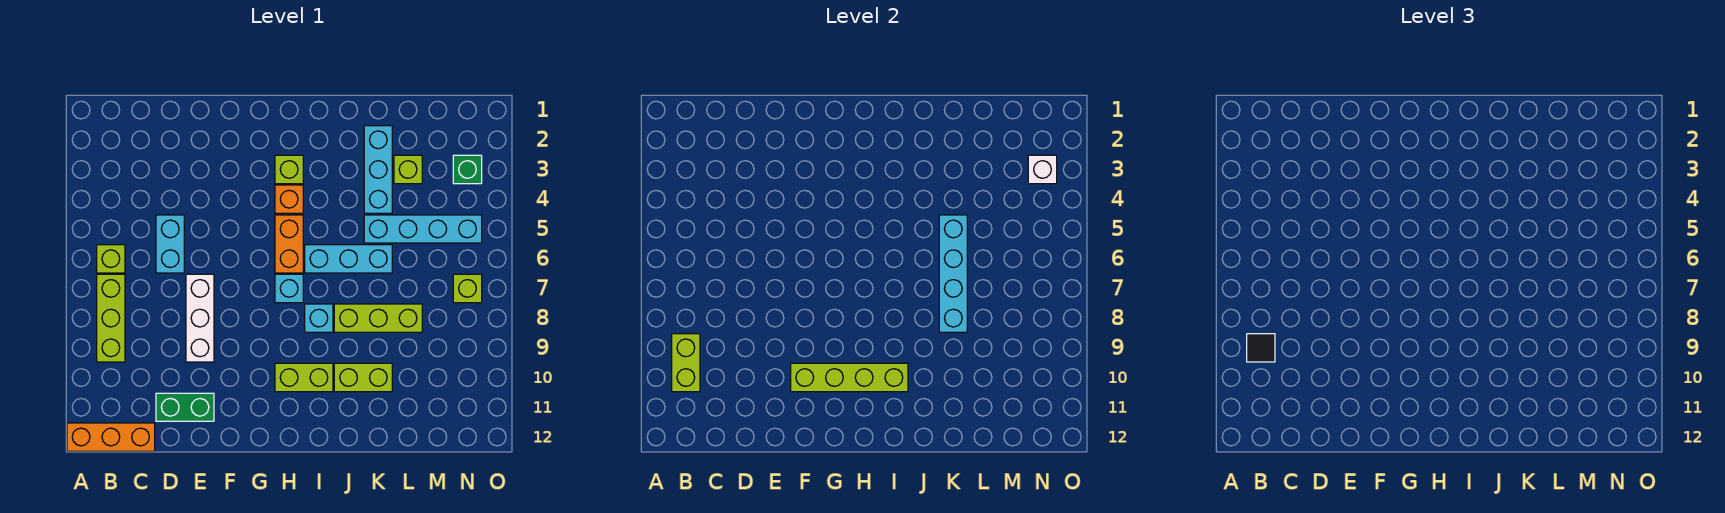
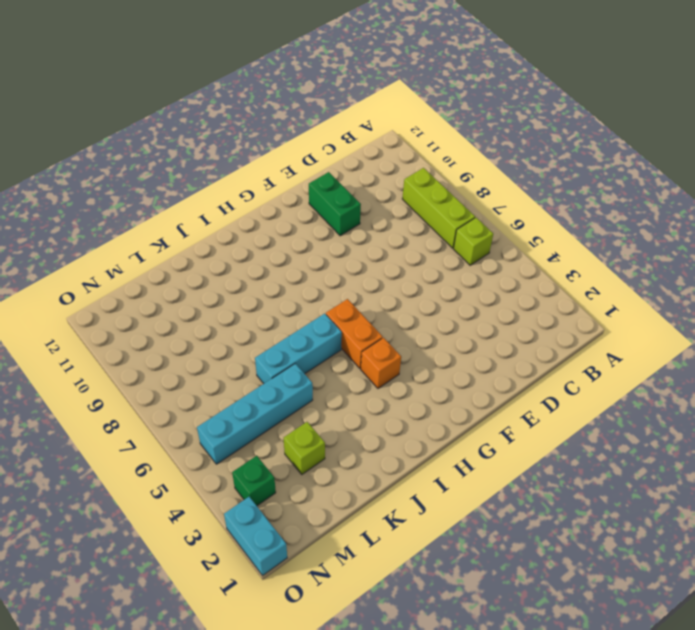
green 1x2 brick [309,172,361,236] -> green 1x2 brick turned to [156,393,214,421]
cyan 1x2 brick [224,497,287,576] -> cyan 1x2 brick moved to [156,215,184,273]
none -> orange 1x3 brick [67,423,155,451]
none -> white 1x3 brick [186,274,214,362]
none -> lime 1x1 brick [275,155,303,184]

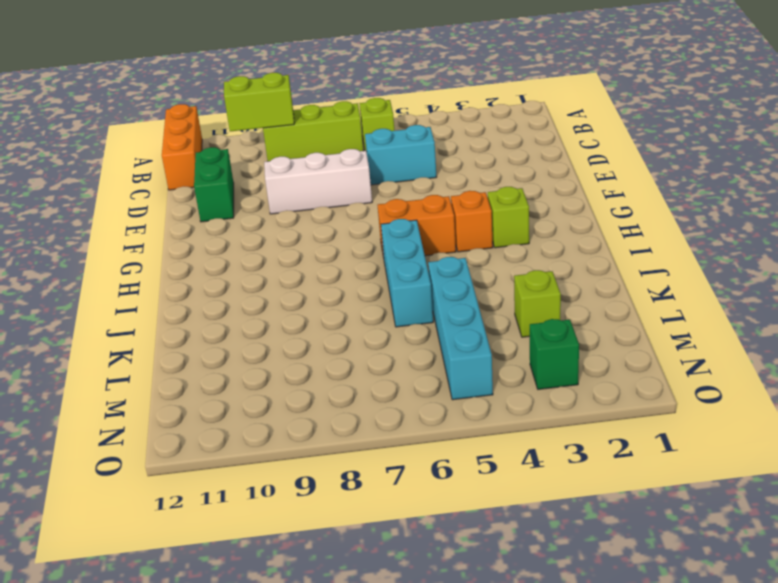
none -> cyan 1x1 brick [275,274,303,303]
none -> lime 1x2 brick [275,363,333,392]
none -> cyan 1x1 brick [305,304,333,332]

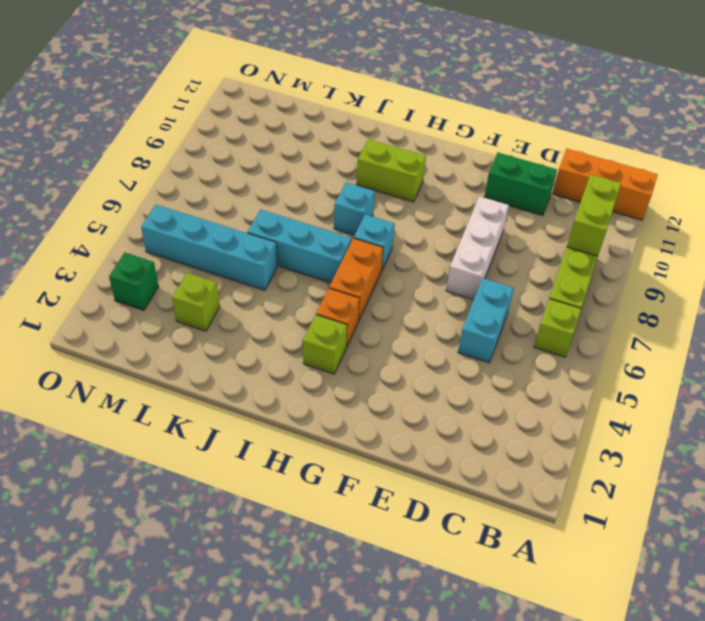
none -> lime 1x3 brick [334,304,422,332]
none -> lime 1x2 brick [334,363,392,392]
none -> cyan 1x3 brick [364,126,392,213]

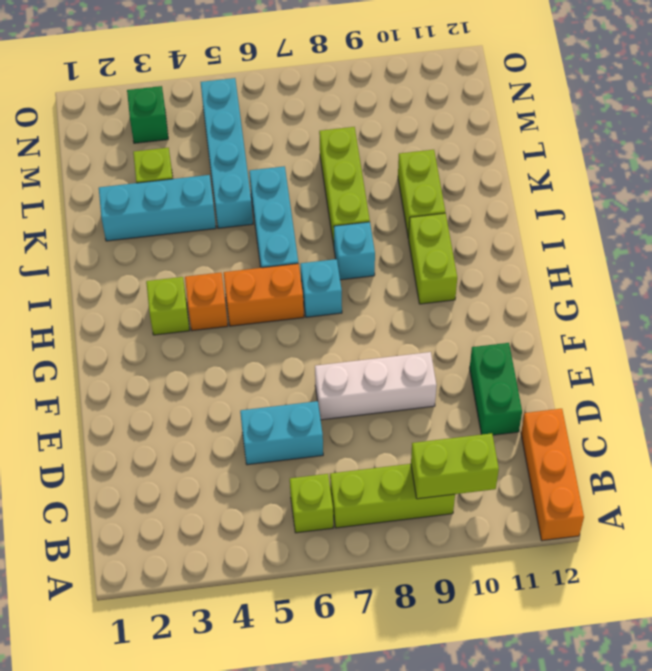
none -> lime 1x1 brick [453,274,482,303]
none -> lime 1x4 brick [791,363,908,392]
none -> cyan 1x4 brick [939,215,967,332]

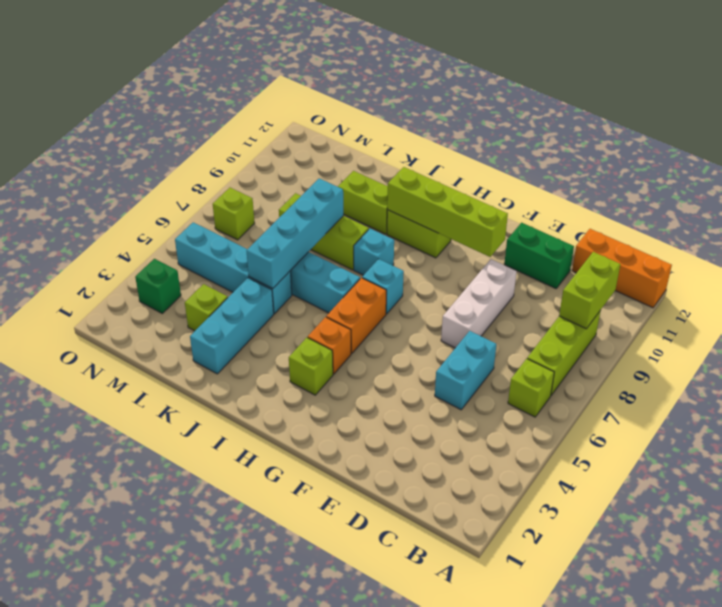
none -> white 1x1 brick [1028,155,1057,184]
none -> black 1x1 tile [1247,334,1275,362]

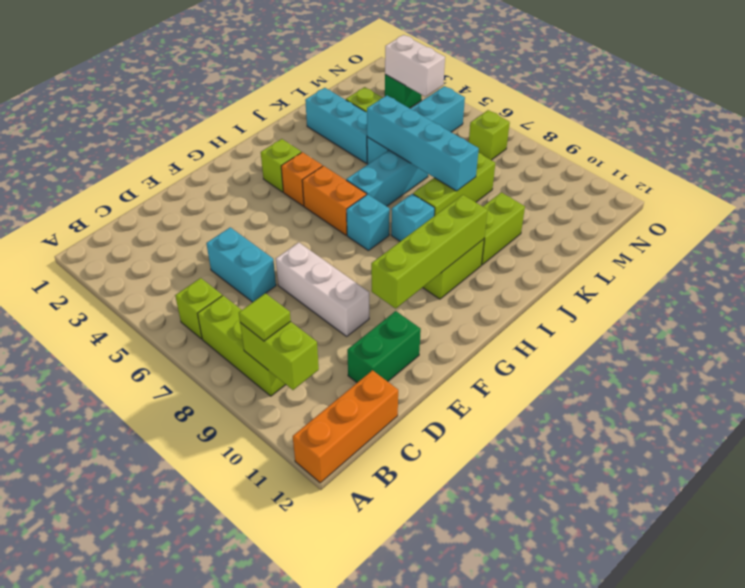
lime 1x1 tile [239,293,291,341] -> black 1x1 tile [1247,334,1275,362]
white 1x2 brick [385,35,445,97] -> white 1x1 brick [1028,155,1057,184]

